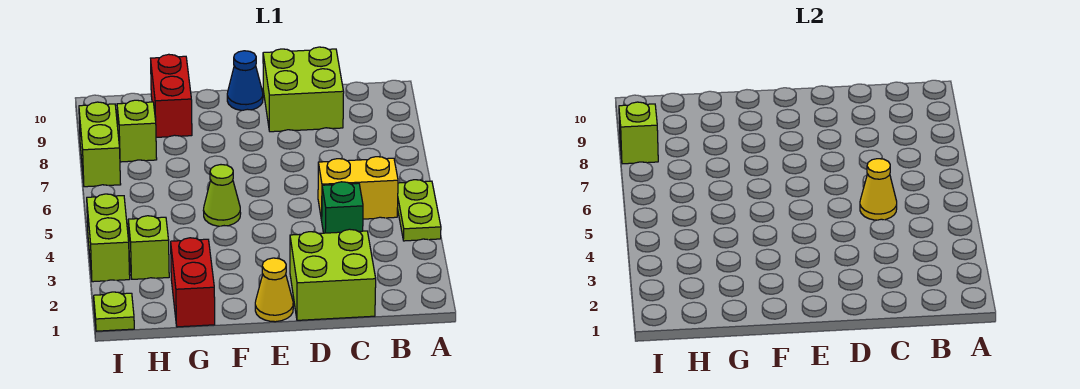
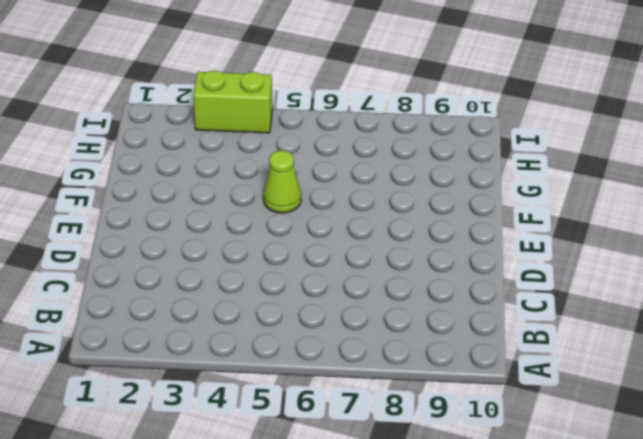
none -> lime 1x2 plate [397,180,441,241]
none -> yellow 1x2 brick [318,157,398,220]
none -> lime 2x2 brick [290,229,376,320]

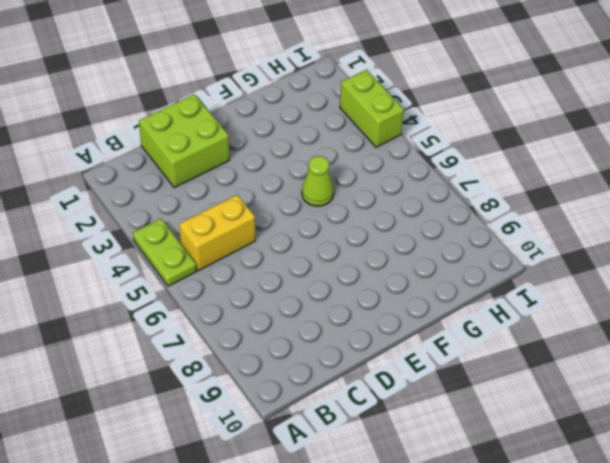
none -> green 1x1 brick [322,182,363,233]
none -> lime 2x2 brick [263,47,344,132]
none -> yellow 1x1 cone [255,258,293,322]

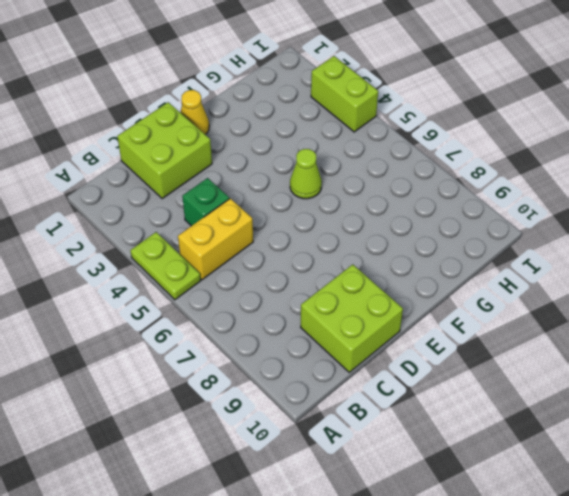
none -> blue 1x1 cone [227,51,263,110]
none -> red 1x2 brick [171,238,215,327]
none -> red 1x2 brick [151,54,192,137]

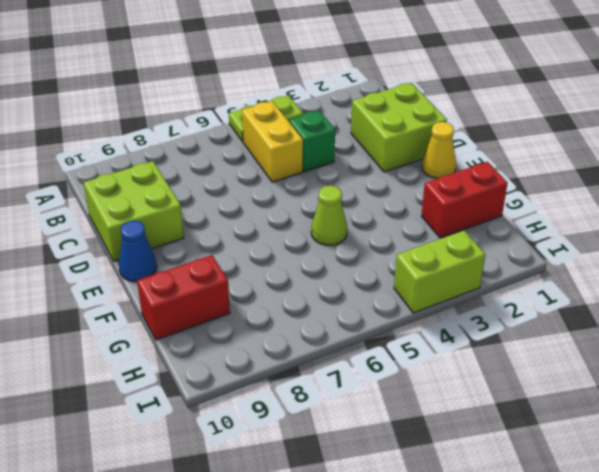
none -> lime 1x1 brick [128,216,169,279]
none -> lime 1x1 brick [117,100,157,162]
none -> lime 1x1 plate [94,292,134,331]

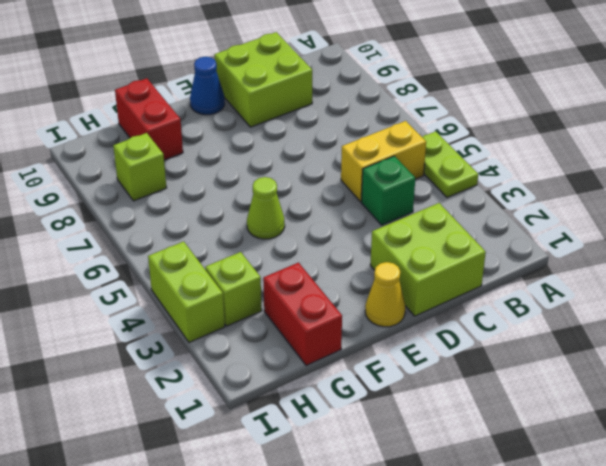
none -> lime 1x1 plate [94,292,134,331]
none -> lime 1x2 brick [79,102,121,187]
none -> yellow 1x1 cone [860,159,897,220]

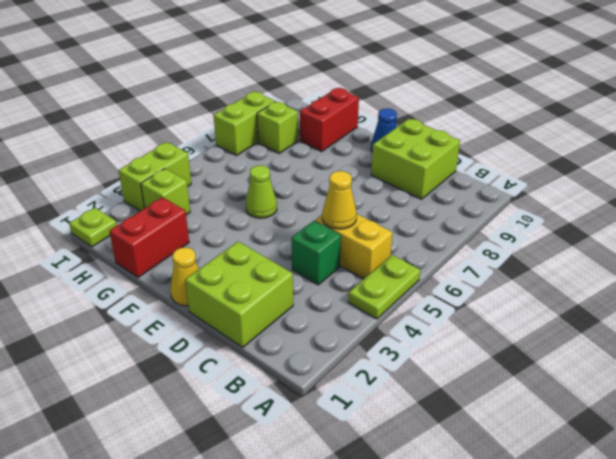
none -> lime 1x1 brick [619,102,658,164]

